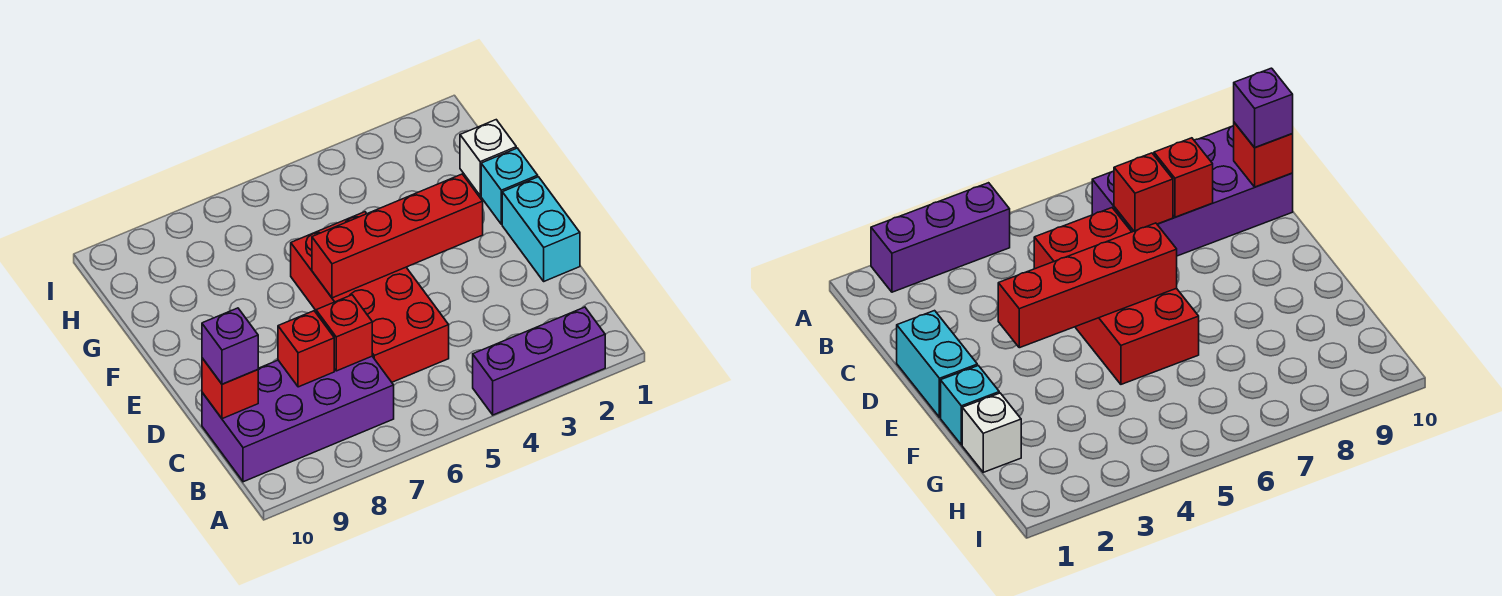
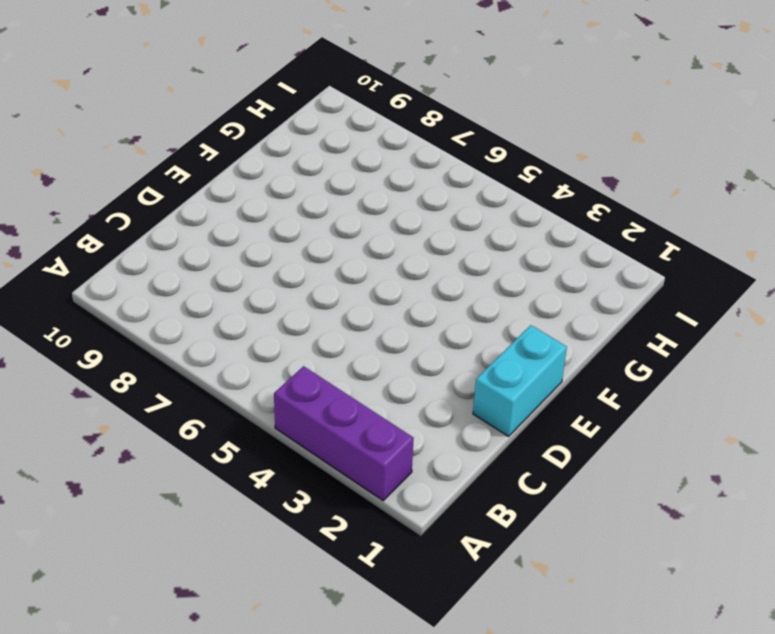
none -> purple 2x4 brick [202,356,394,482]
none -> red 2x4 brick [291,212,449,382]

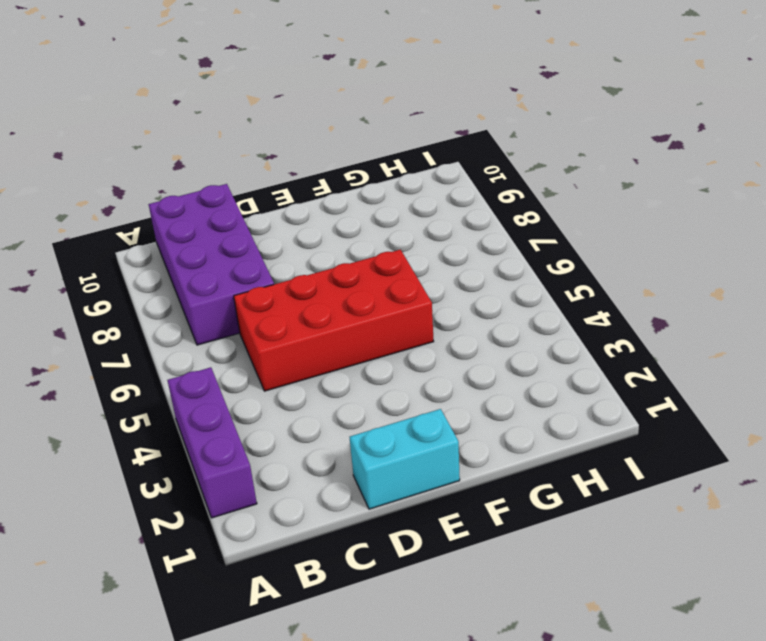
none -> cyan 1x1 brick [481,148,538,224]
none -> white 1x1 brick [460,120,516,196]

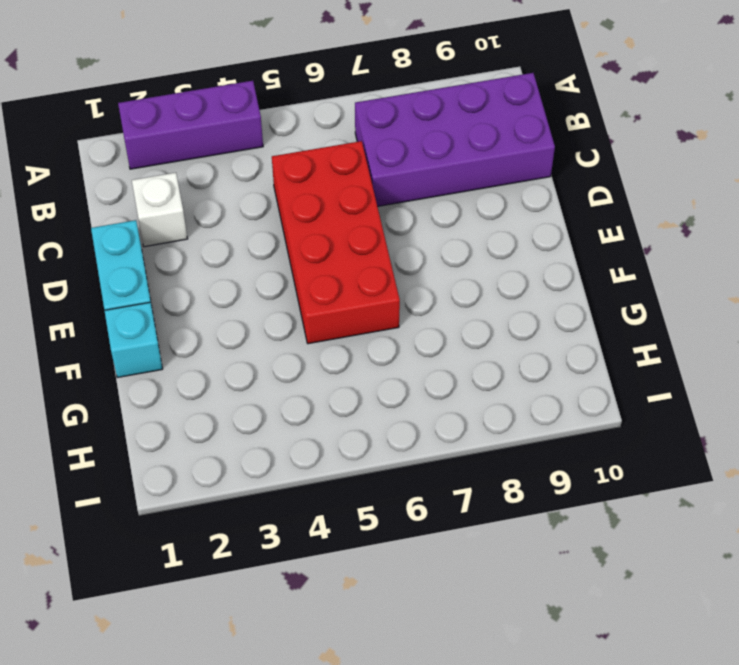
white 1x1 brick [132,173,187,247] -> white 1x1 brick moved to [460,120,516,196]
none -> red 1x1 brick [316,295,372,371]
none -> red 1x1 brick [278,311,334,387]

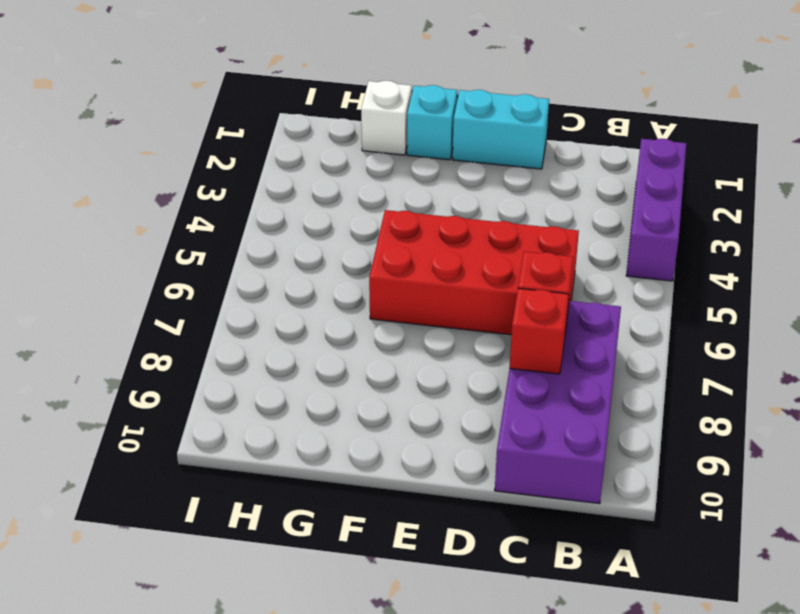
none -> red 1x1 brick [202,358,258,419]
none -> red 1x4 brick [312,174,483,298]

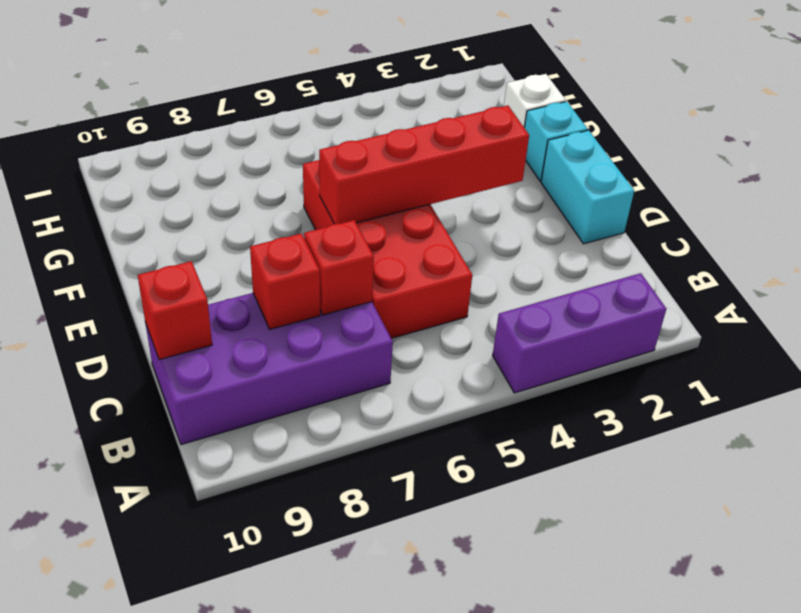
none -> purple 1x1 brick [202,308,258,384]

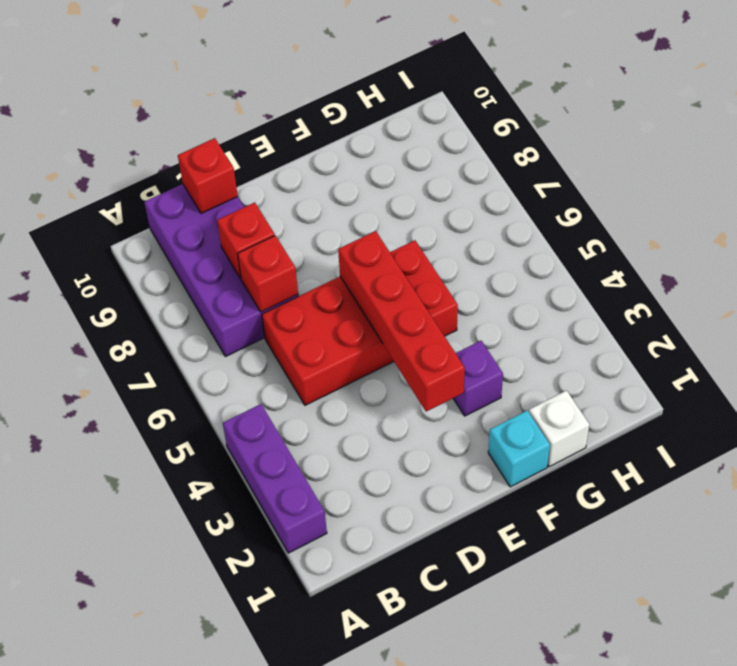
purple 1x1 brick [453,341,503,416] -> purple 1x1 brick moved to [202,308,258,384]
none -> cyan 1x2 brick [502,177,580,281]

